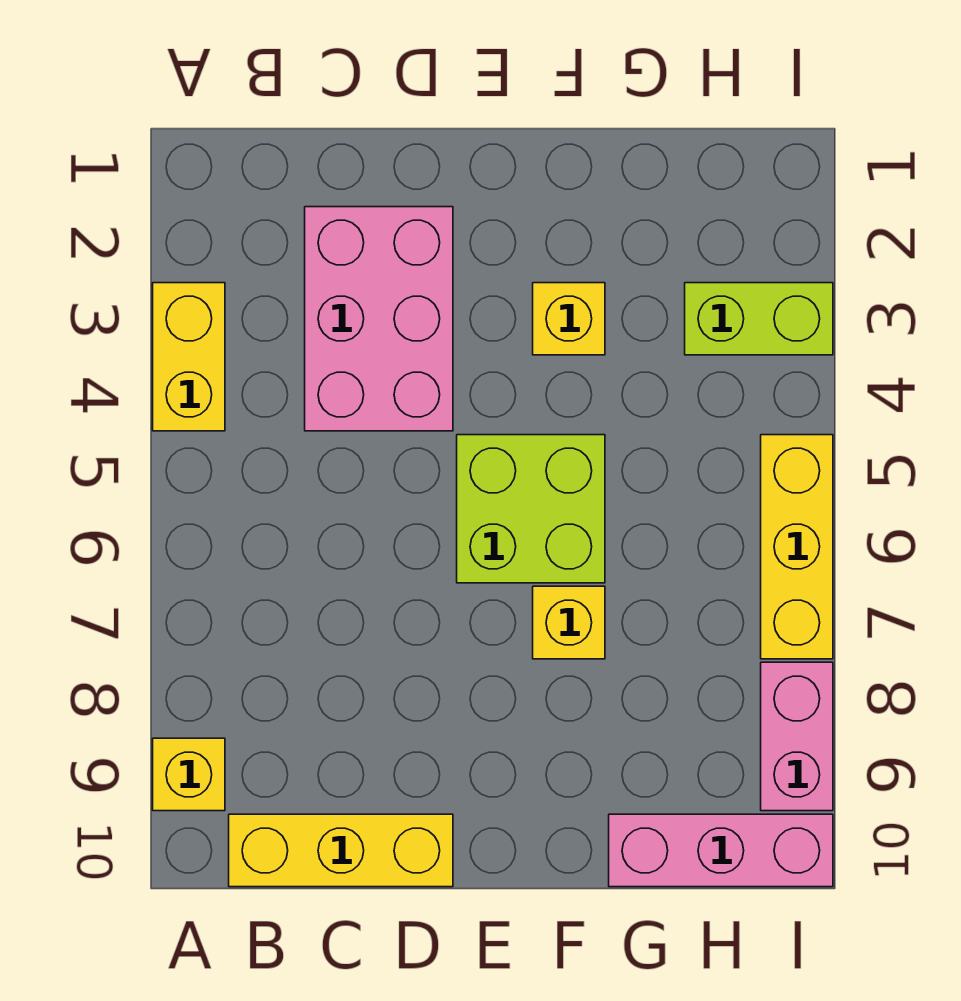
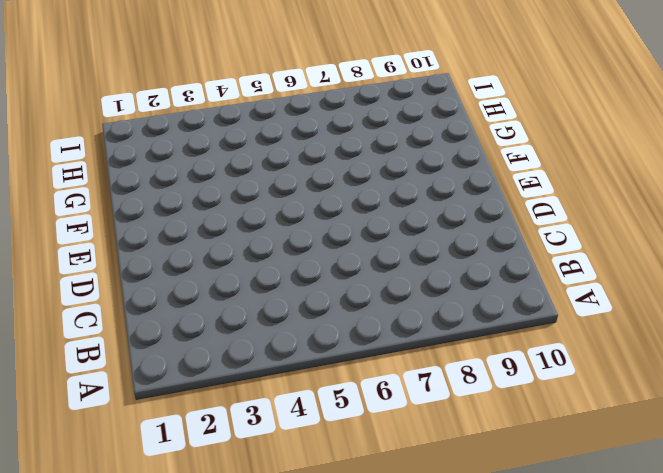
none -> yellow 1x2 brick [153,283,225,431]
none -> yellow 1x1 brick [153,738,225,811]

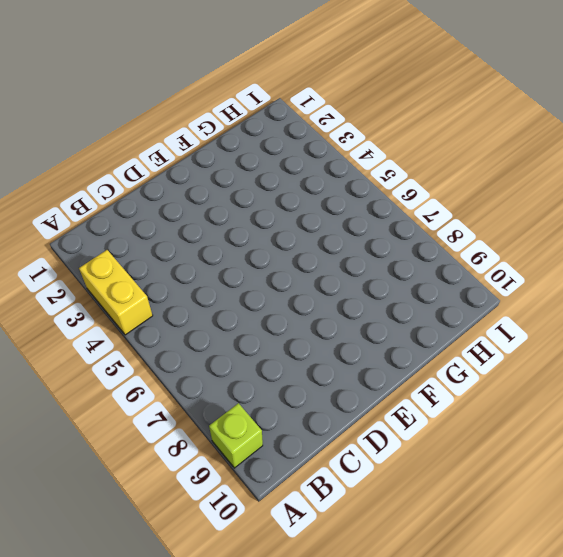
lime 1x1 brick [209,403,263,468] -> yellow 1x1 brick [153,738,225,811]
none -> yellow 1x3 brick [229,814,453,887]
none -> pink 2x3 brick [305,207,453,431]

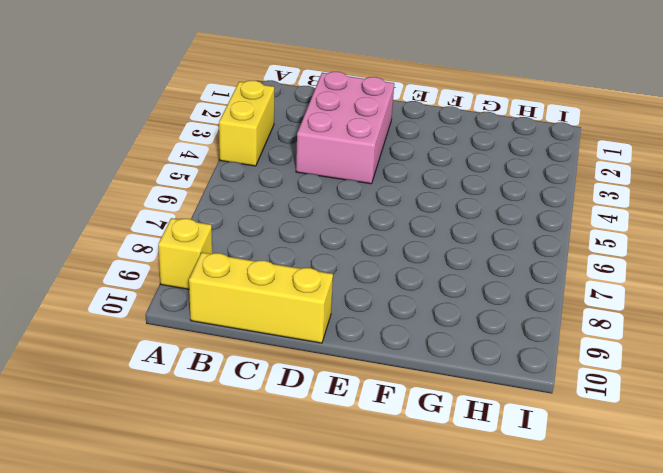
none -> lime 2x2 brick [457,435,605,583]
none -> yellow 1x1 brick [533,283,605,355]

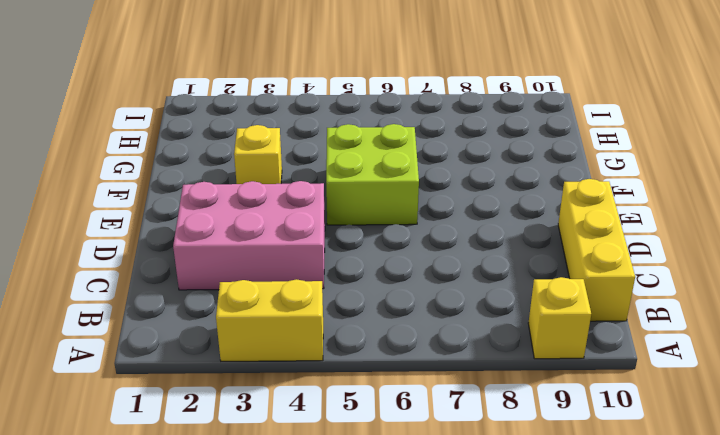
none -> yellow 1x1 brick [533,586,605,659]
none -> pink 1x3 brick [609,814,833,887]

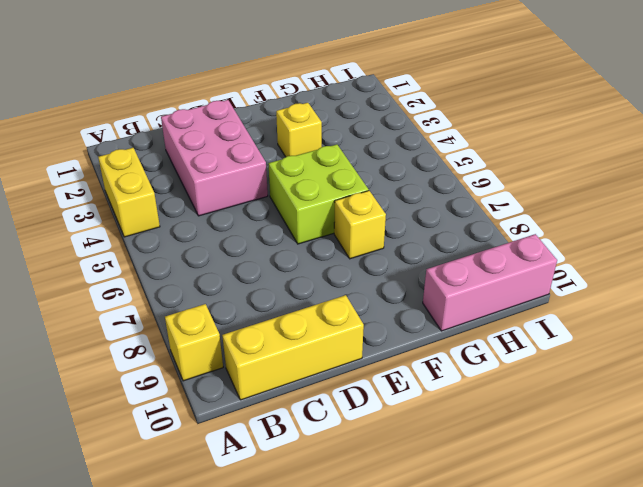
none -> lime 1x2 brick [685,283,833,355]
none -> yellow 1x3 brick [761,435,833,659]

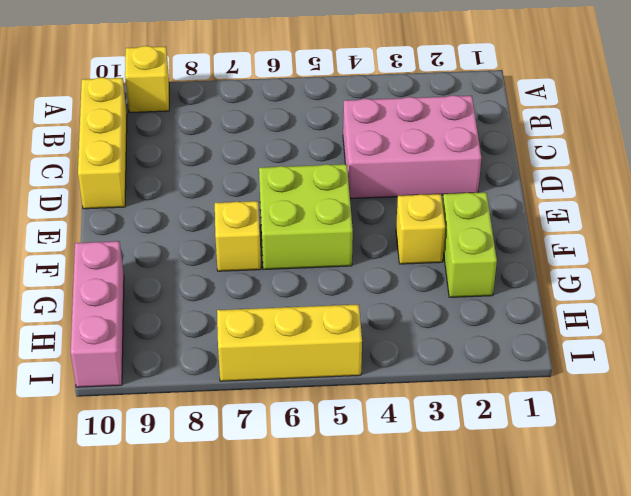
lime 1x2 brick [443,192,497,297] -> lime 1x2 brick moved to [685,283,833,355]
none -> yellow 1x2 brick [153,283,225,431]
none -> pink 1x2 brick [761,662,833,811]

